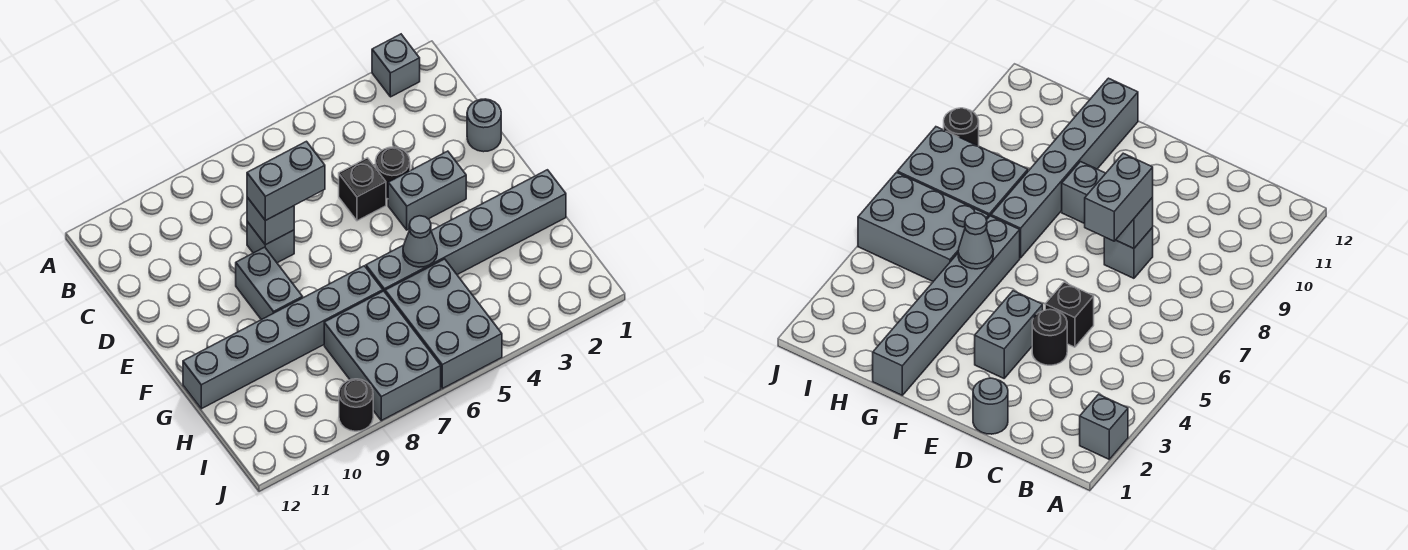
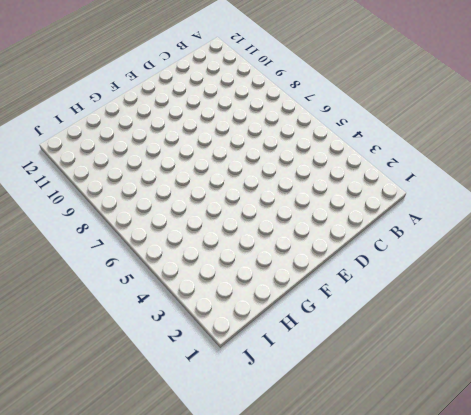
none -> grey 1x1 brick [372,34,420,97]
none -> grey 1x1 round brick [467,99,501,152]
none -> black 1x1 round brick [376,147,410,199]

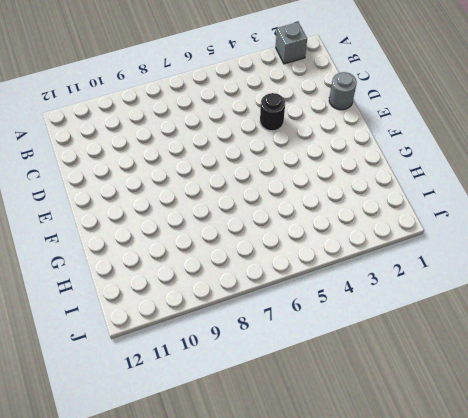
none -> black 1x1 brick [339,158,386,221]
none -> grey 1x1 brick [247,222,294,263]
none -> grey 1x2 brick [388,151,466,230]

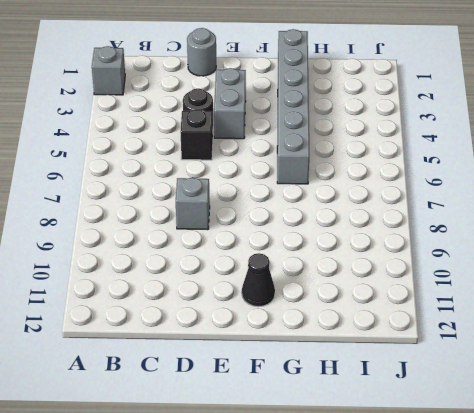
black 1x1 cone [242,253,275,307] -> none
none -> grey 1x2 brick [236,247,303,320]
none -> grey 1x6 brick [183,266,383,409]
none -> grey 2x3 brick [385,259,502,389]

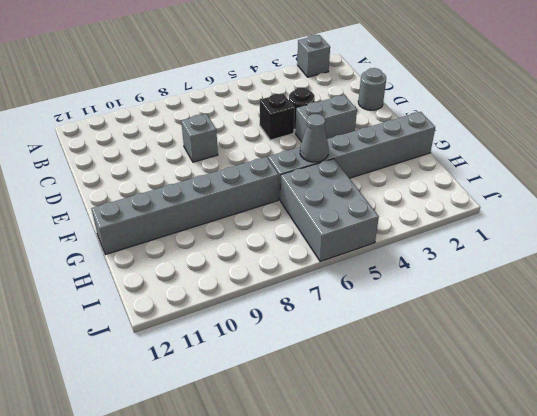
none -> grey 1x2 brick [236,247,303,320]
none -> grey 2x3 brick [324,291,441,421]
none -> black 1x1 round brick [339,379,373,431]

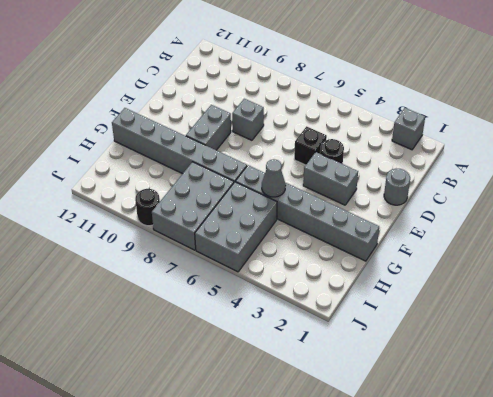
none -> grey 1x1 brick [247,197,294,245]
none -> grey 1x2 brick [247,141,325,220]

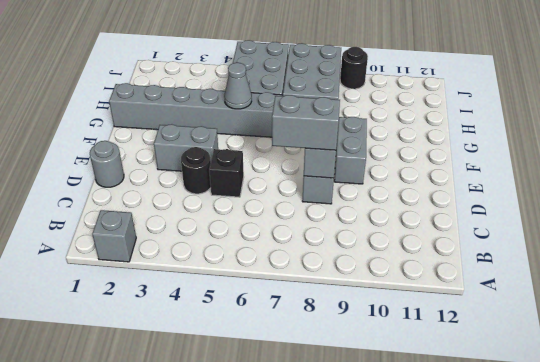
none -> grey 1x6 brick [183,266,383,409]

